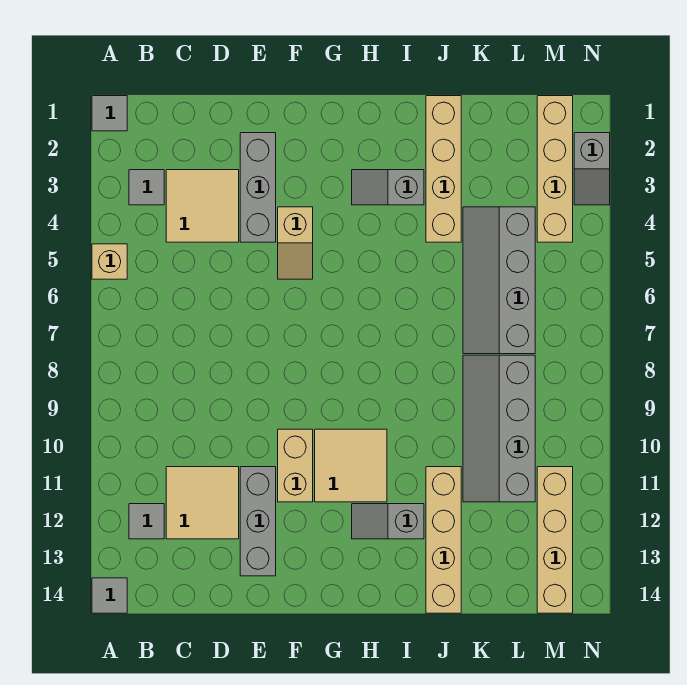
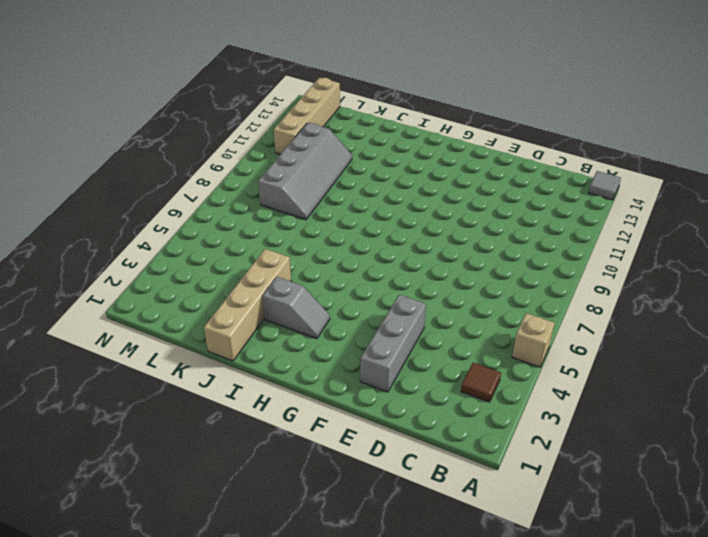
brown 1x1 tile [461,363,501,402] -> grey 1x1 tile [129,170,164,205]
none -> grey 1x1 tile [92,96,127,131]
none -> grey 1x1 tile [129,504,164,539]
none -> tan 2x2 tile [166,170,239,242]

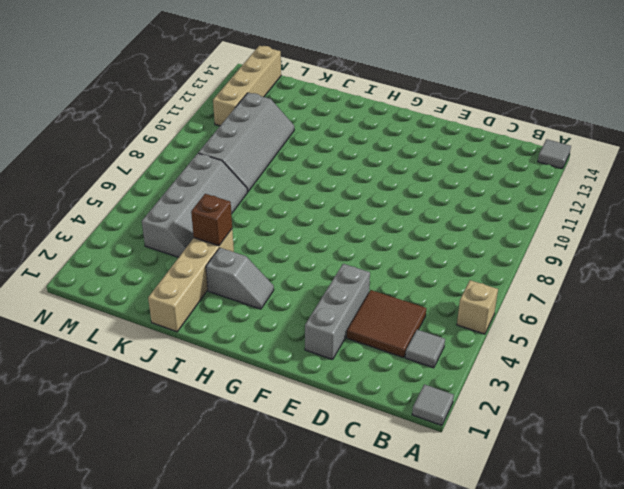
brown 2x2 tile [347,290,426,358] -> tan 2x2 tile [166,170,239,242]
brown 1x1 brick [191,194,232,246] -> none
none -> grey 1x1 tile [129,504,164,539]
none -> tan 2x2 tile [166,467,239,539]
none -> grey 1x3 brick [240,467,276,576]

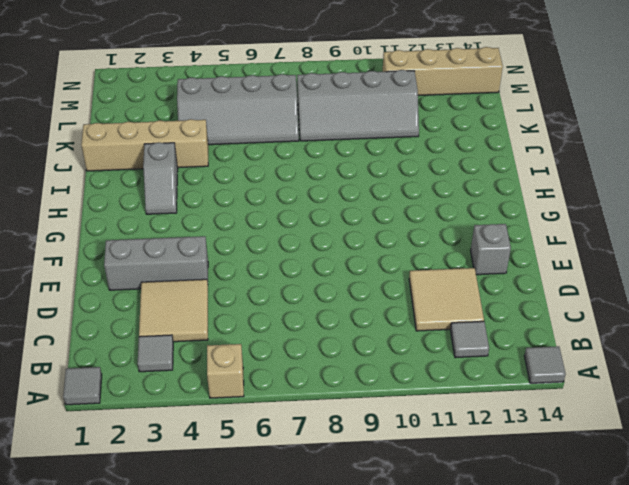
grey 1x1 brick [471,224,511,275] -> grey 1x3 brick [240,467,276,576]
none -> tan 1x2 slope [278,207,313,279]
none -> tan 1x2 brick [278,429,313,502]
none -> tan 2x2 tile [315,429,387,502]

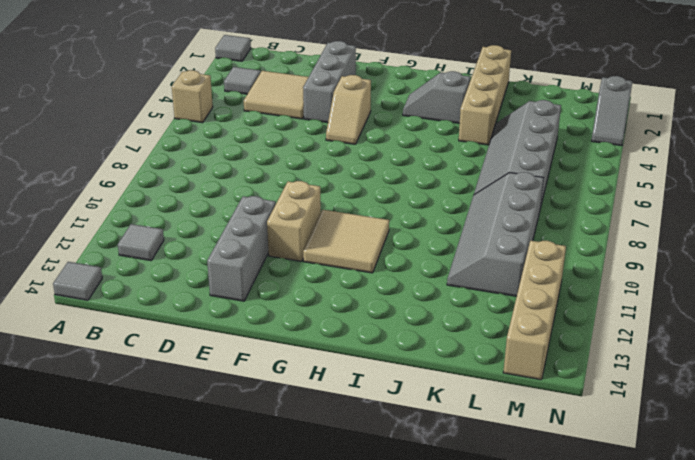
none -> tan 2x2 tile [166,467,239,539]
none -> grey 1x2 slope [352,504,424,539]
none -> tan 1x4 brick [426,467,461,613]

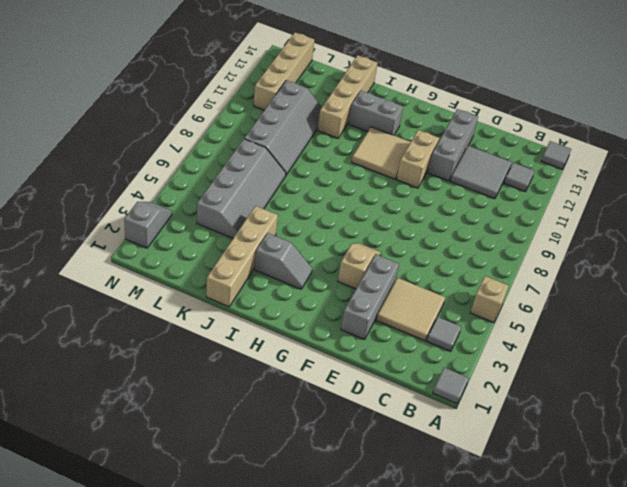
grey 2x2 tile [451,146,512,199] -> tan 2x2 tile [166,467,239,539]
grey 1x2 brick [349,91,403,135] -> grey 1x2 slope [352,504,424,539]
none -> tan 1x4 brick [537,96,573,242]

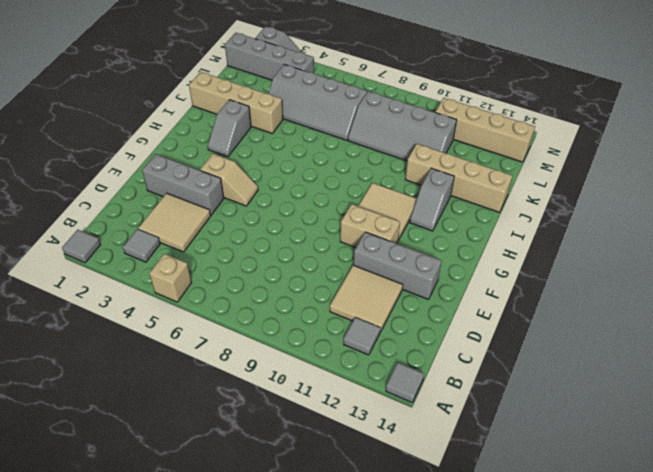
grey 1x4 brick [225,33,314,80] -> tan 1x4 brick [537,96,573,242]

